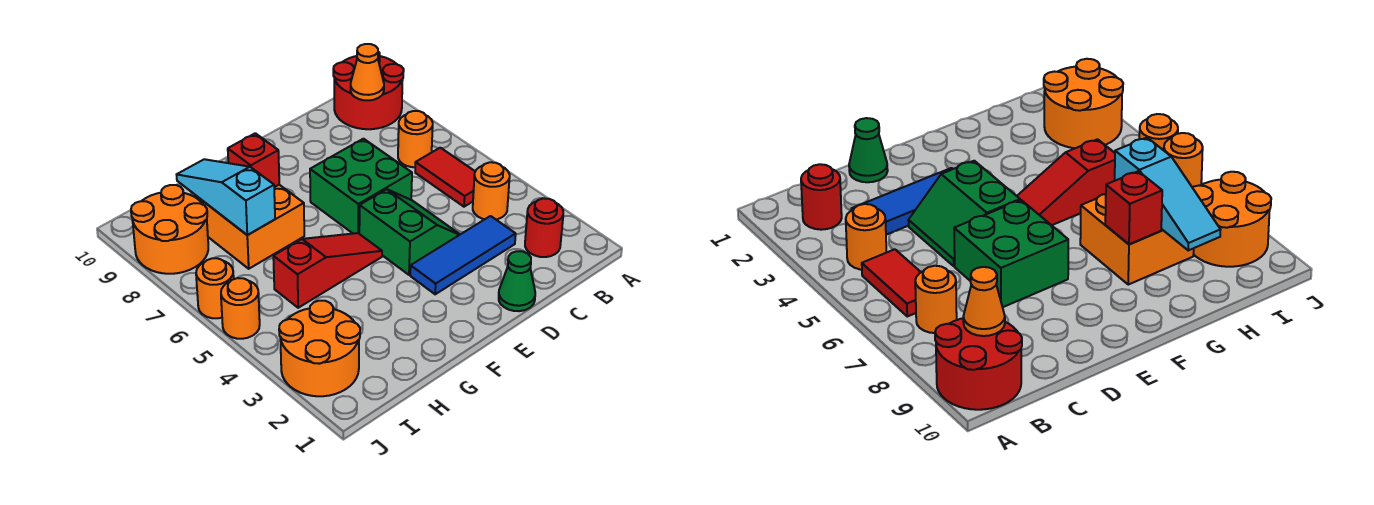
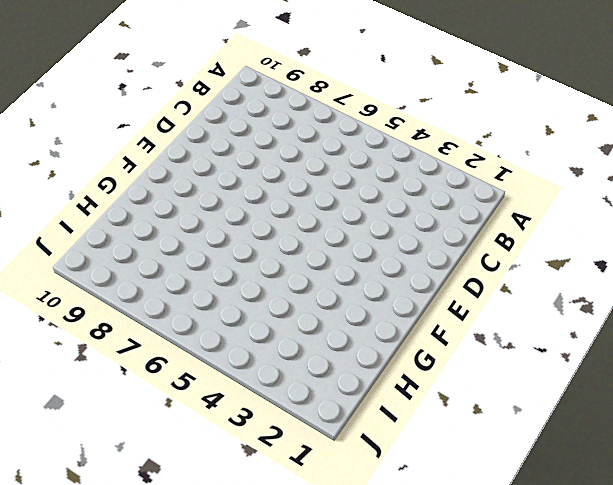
none -> red 2x2 round brick [333,52,404,129]
none -> red 1x1 round brick [525,198,563,257]
none -> orange 1x1 round brick [473,162,510,219]

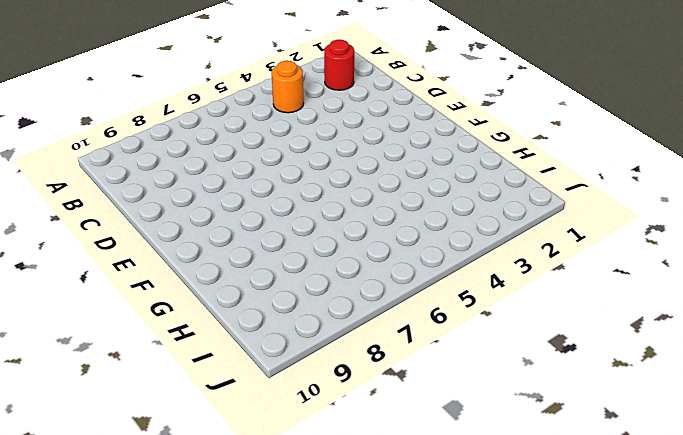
none -> red 2x2 round brick [333,52,404,129]
none -> red 1x2 tile [415,148,475,207]
none -> orange 1x1 round brick [398,111,433,167]

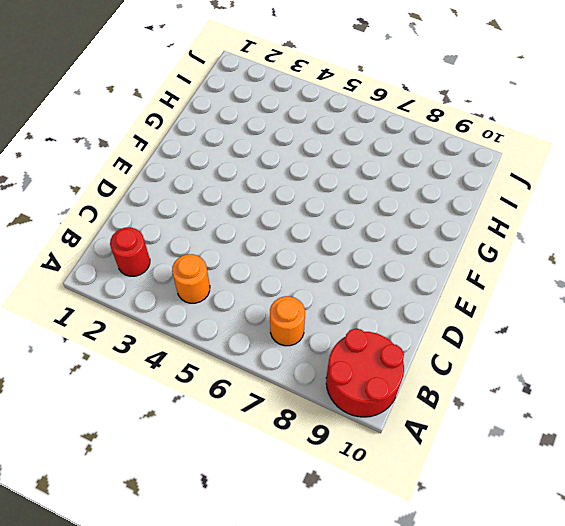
none -> red 1x2 tile [415,148,475,207]
none -> blue 1x3 tile [410,216,516,294]
none -> green 1x1 cone [499,251,535,311]

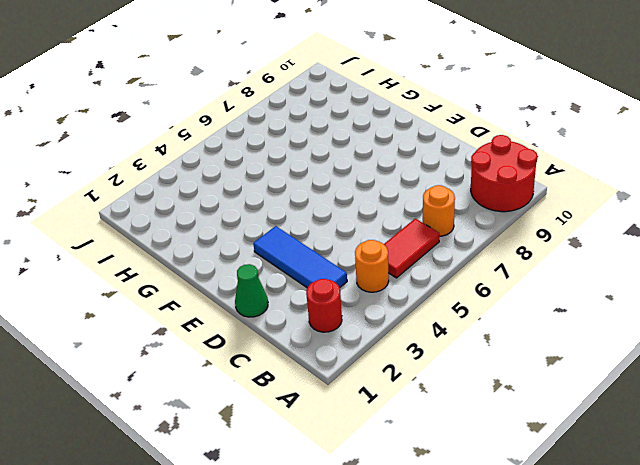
none -> green 2x2 slope [359,189,460,275]
none -> green 2x2 brick [310,139,412,234]
none -> red 1x3 slope [273,233,382,308]

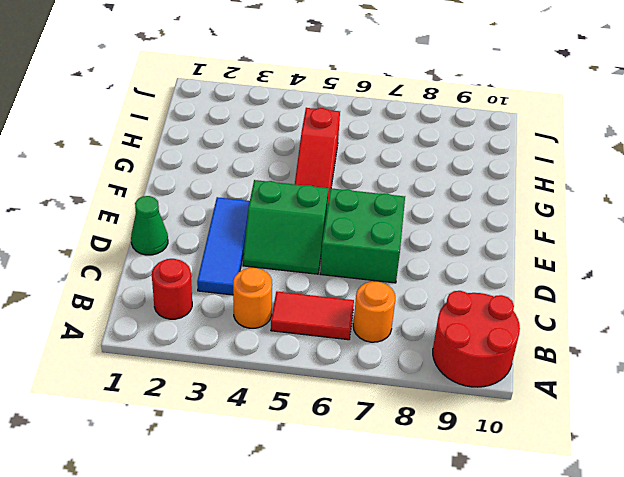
none -> orange 2x2 brick [200,185,304,269]
none -> orange 2x2 round brick [279,301,360,396]
none -> orange 2x2 round brick [131,185,208,274]

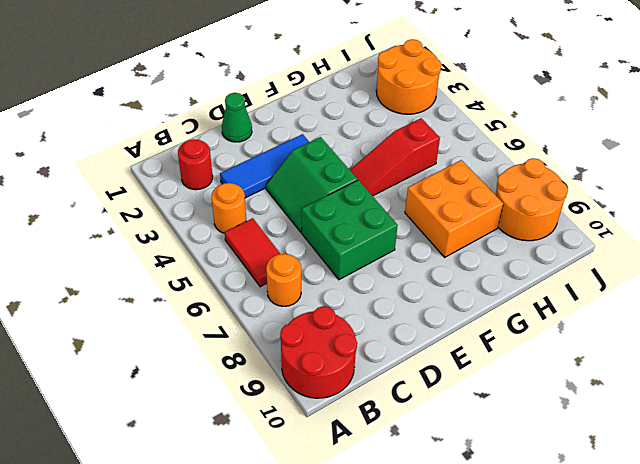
none -> orange 1x1 round brick [221,278,260,339]
none -> orange 1x1 round brick [196,258,234,318]
none -> orange 1x1 cone [351,44,384,100]

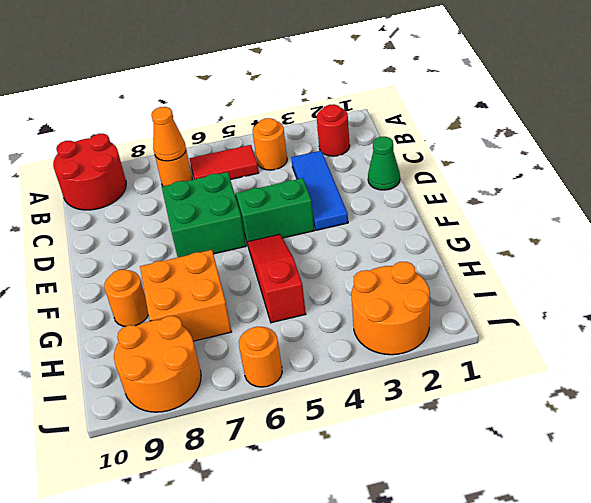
orange 1x1 cone [152,107,186,161] -> orange 1x1 cone moved to [351,44,384,100]
orange 1x1 round brick [104,269,148,327] -> orange 1x1 round brick moved to [221,278,260,339]
none -> red 1x1 brick [228,133,279,187]
none -> cyan 1x3 slope [177,159,275,235]

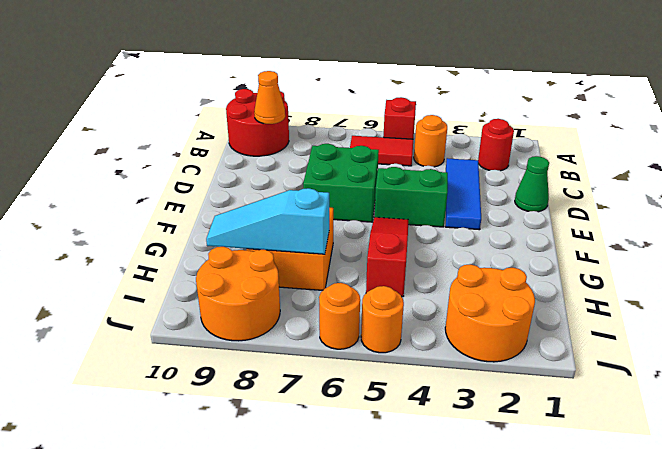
red 1x1 brick [383,97,416,139] -> red 1x1 brick moved to [228,133,279,187]
none -> orange 1x1 round brick [398,111,433,167]

